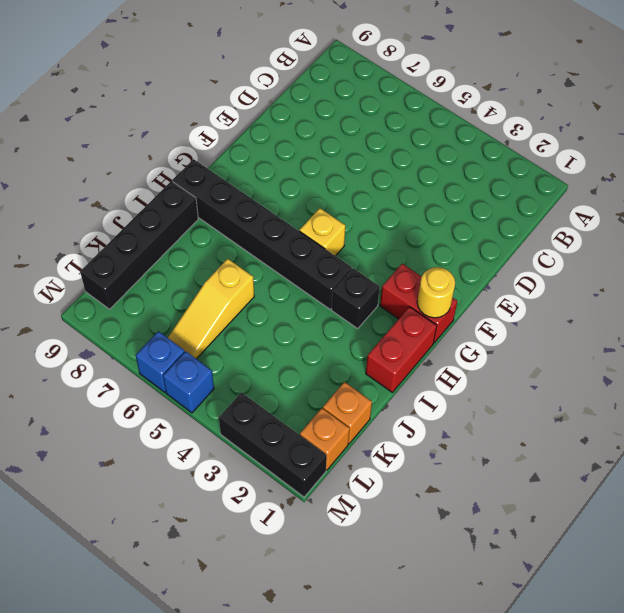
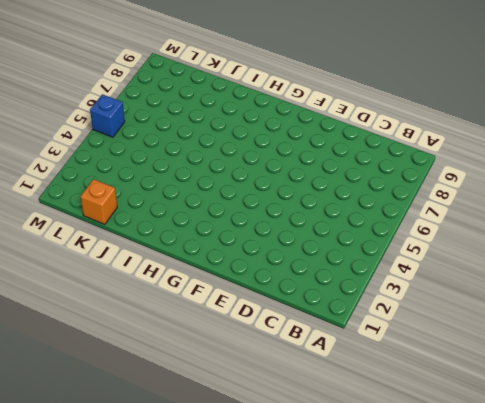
none -> red 1x2 brick [380,264,457,343]
none -> yellow 1x1 brick [299,208,345,256]
none -> red 1x2 brick [366,307,437,392]

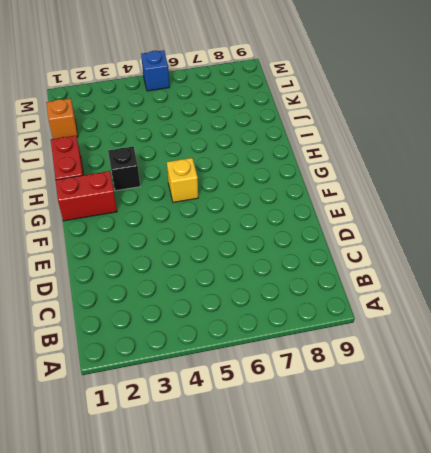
none -> black 1x6 brick [173,159,352,309]
none -> black 1x4 brick [80,181,198,309]
none -> yellow 1x3 slope [168,259,254,359]

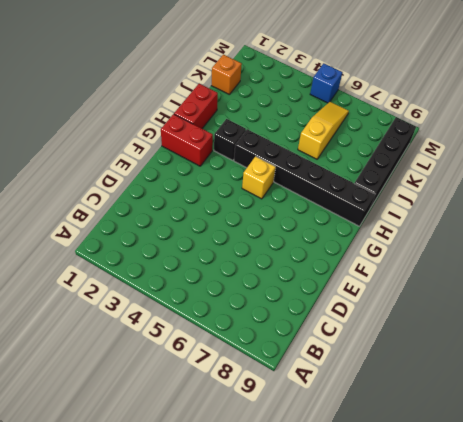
none -> orange 1x1 brick [300,408,350,470]
none -> black 1x3 brick [219,392,327,497]
none -> blue 1x1 brick [136,331,185,392]

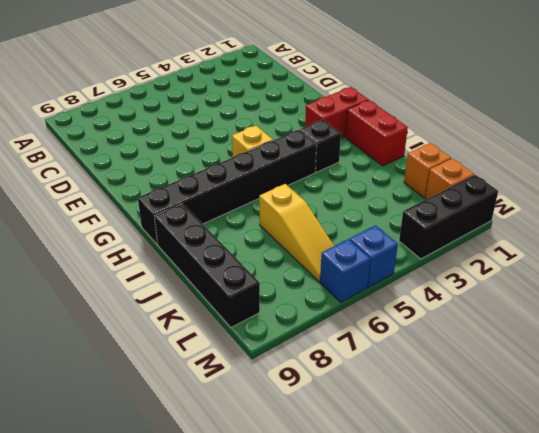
none -> yellow 1x1 round brick [417,267,455,318]

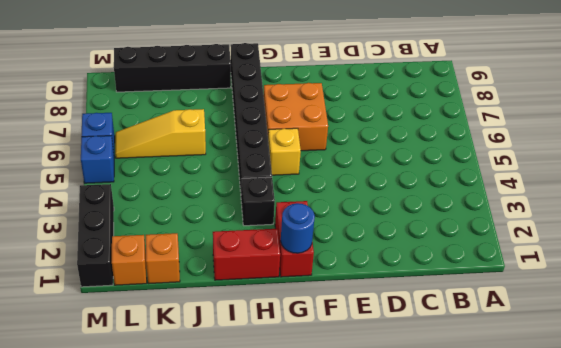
orange 2x2 brick [264,83,328,151] -> none
blue 1x1 round brick [281,203,315,253] -> yellow 1x1 round brick [417,267,455,318]

